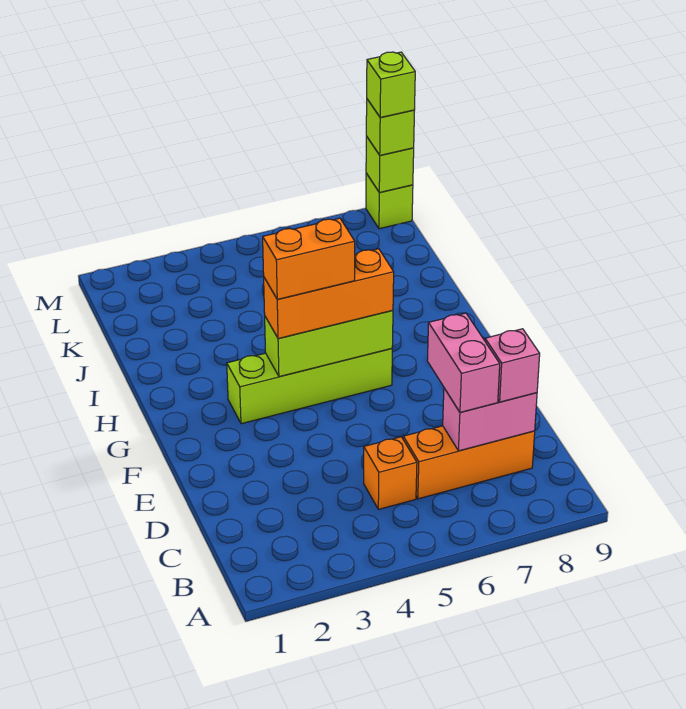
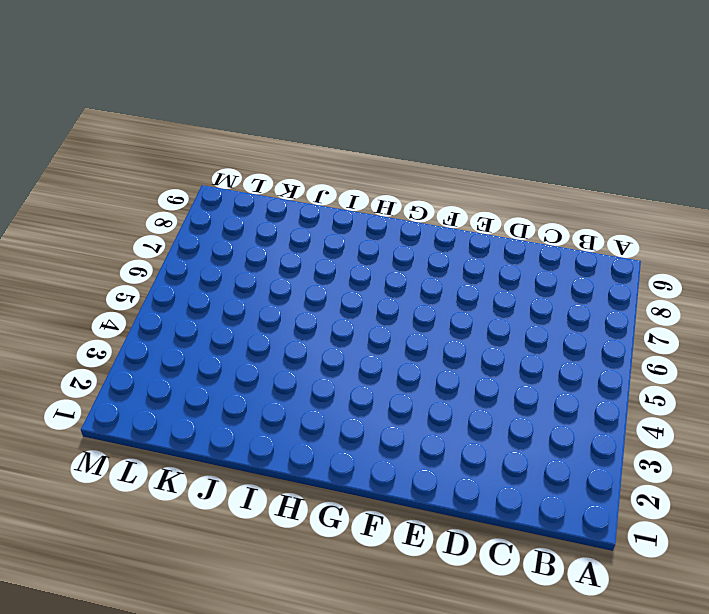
none -> orange 1x1 brick [364,437,417,509]
none -> orange 1x3 brick [403,426,535,499]
none -> lime 1x4 brick [227,348,392,424]

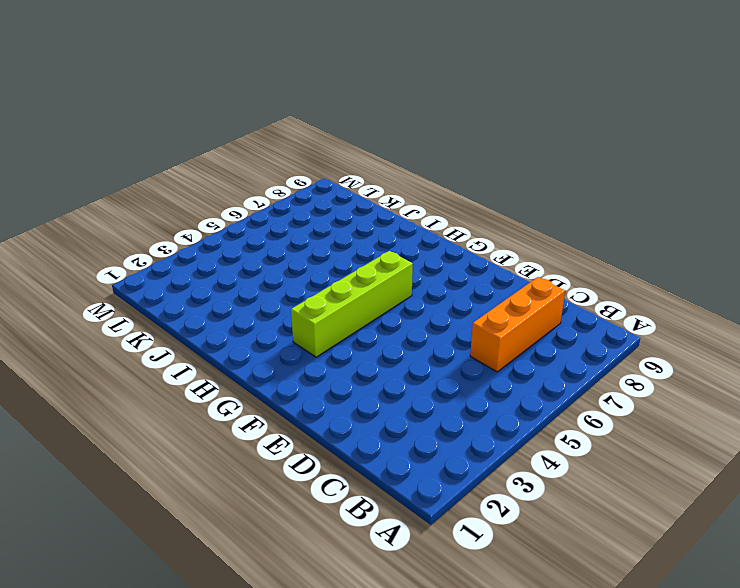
none -> orange 1x1 brick [364,437,417,509]
none -> lime 1x1 brick [366,173,413,229]
none -> pink 1x2 brick [443,388,537,451]

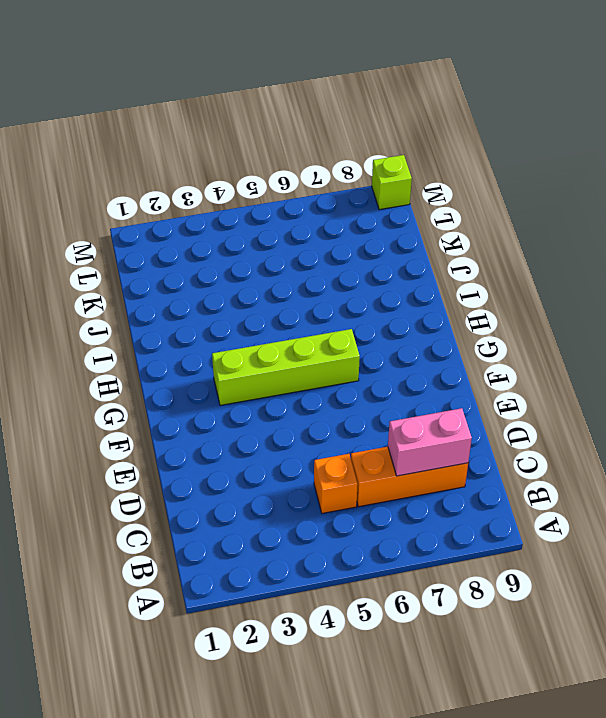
none -> lime 1x3 brick [265,310,393,377]
none -> lime 1x1 brick [366,136,414,192]
none -> pink 1x2 brick [427,313,500,412]

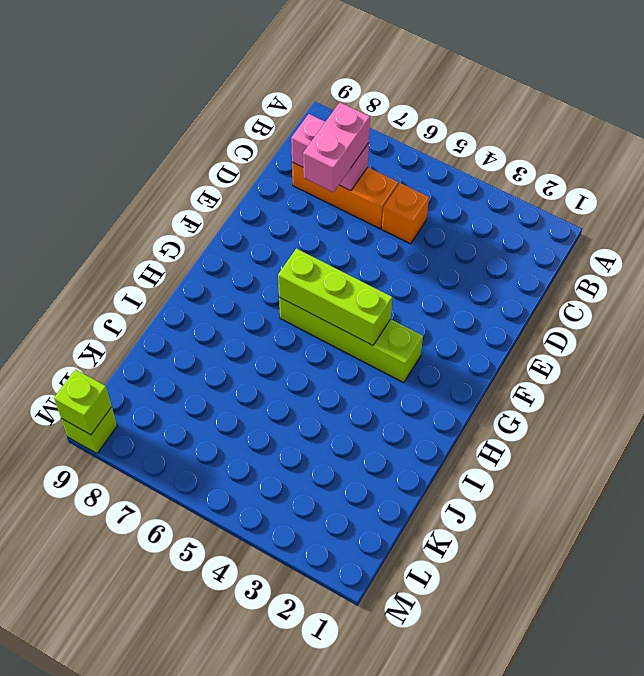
none -> pink 1x1 brick [485,329,540,402]
none -> orange 1x3 brick [264,249,394,339]
none -> lime 1x1 brick [366,99,415,155]

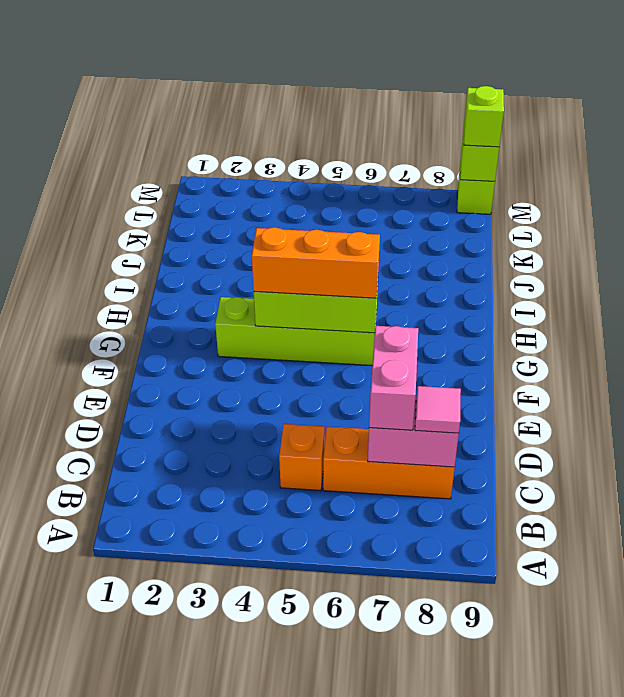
pink 1x1 tile [415,386,461,433] -> pink 1x1 brick [485,329,540,402]
none -> orange 1x2 brick [263,218,355,299]
none -> lime 1x1 brick [367,52,415,117]

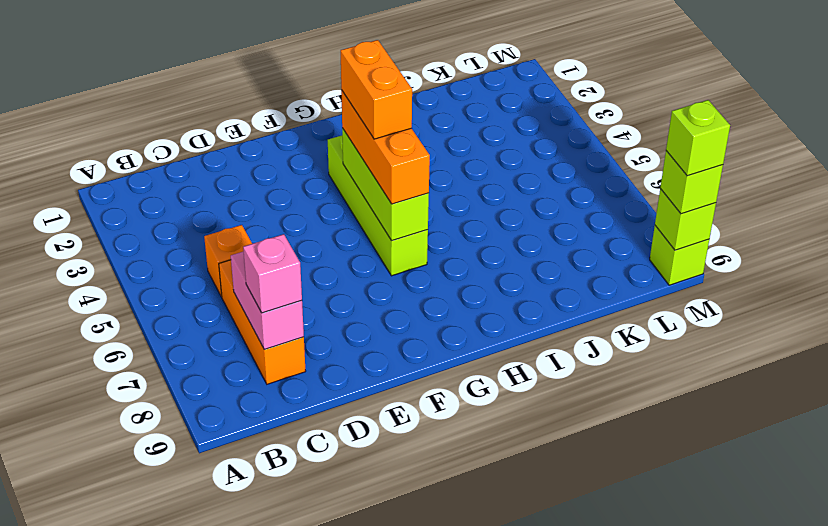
none -> pink 1x2 brick [427,313,500,412]

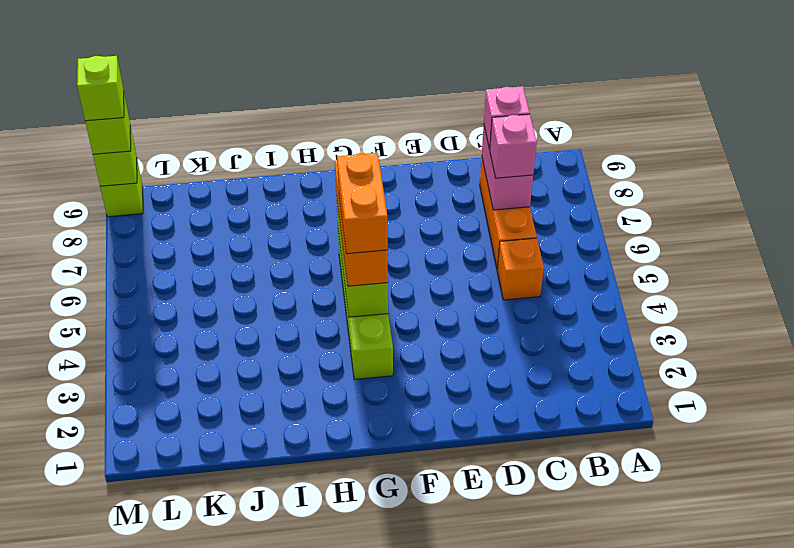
pink 1x1 brick [490,114,537,178] -> pink 1x2 brick [427,313,500,412]

